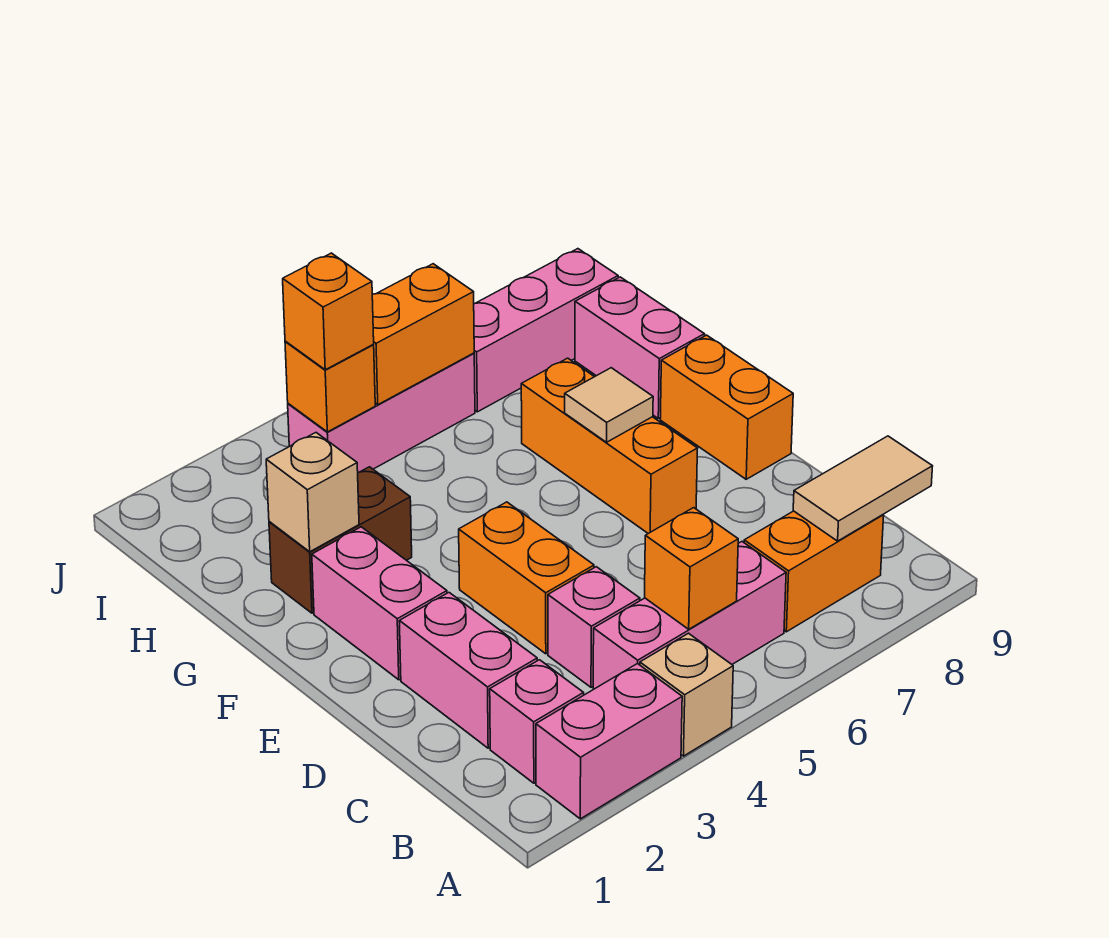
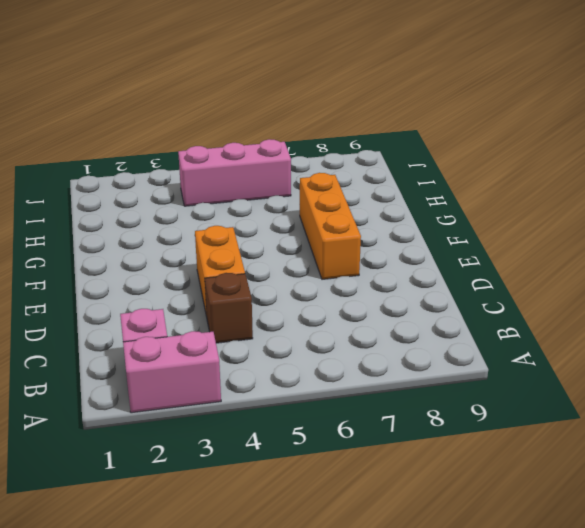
brown 1x1 brick [205,273,253,343] -> pink 1x1 brick [548,567,640,687]
none -> tan 1x1 brick [640,633,733,756]
none -> pink 1x3 brick [593,542,786,689]
none -> orange 1x2 brick [744,511,884,632]

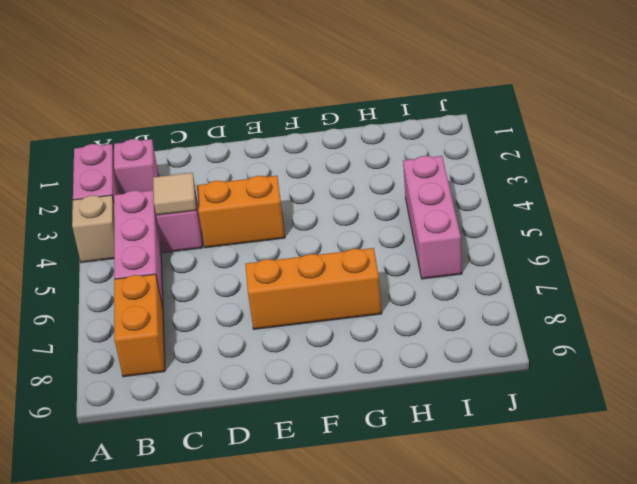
tan 1x1 tile [153,173,196,216] -> tan 1x1 tile moved to [565,368,653,442]
none -> pink 1x2 brick [399,593,537,748]
none -> pink 1x2 brick [312,527,447,680]
none -> orange 1x2 brick [660,335,793,479]

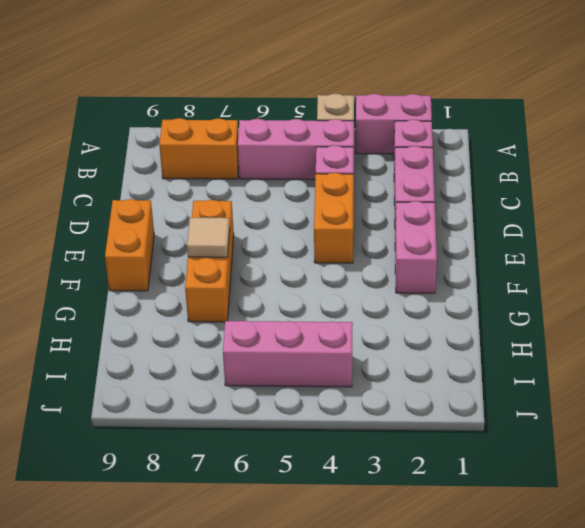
none -> brown 1x2 brick [269,467,412,613]
none -> pink 1x2 brick [575,277,705,419]
none -> pink 1x3 brick [474,249,618,412]

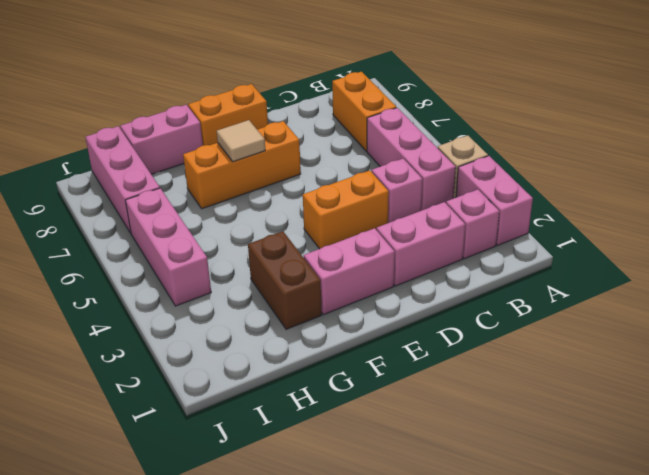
none -> orange 1x1 brick [645,508,738,629]
none -> tan 1x2 tile [793,436,933,541]
none -> tan 1x1 brick [266,433,359,552]

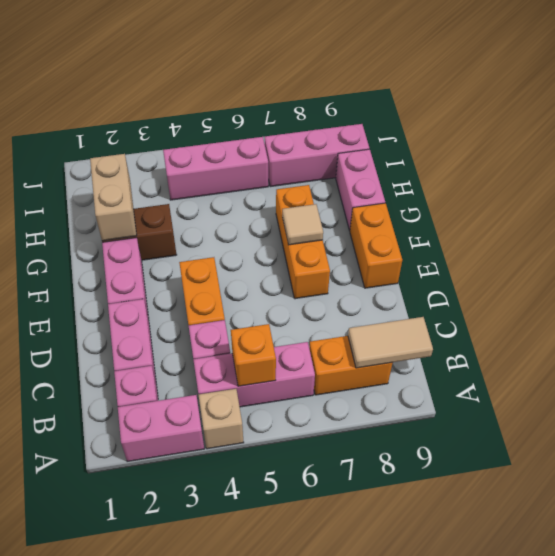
tan 1x2 brick [90,154,137,241] -> tan 1x1 brick [266,433,359,552]
none -> orange 1x1 brick [285,341,375,432]
none -> orange 1x2 brick [372,264,474,405]
none -> orange 1x1 brick [283,253,374,370]

